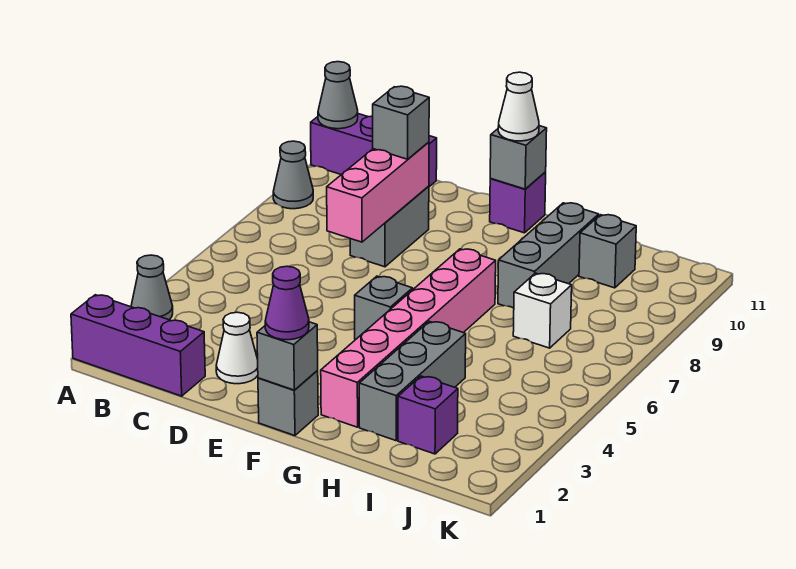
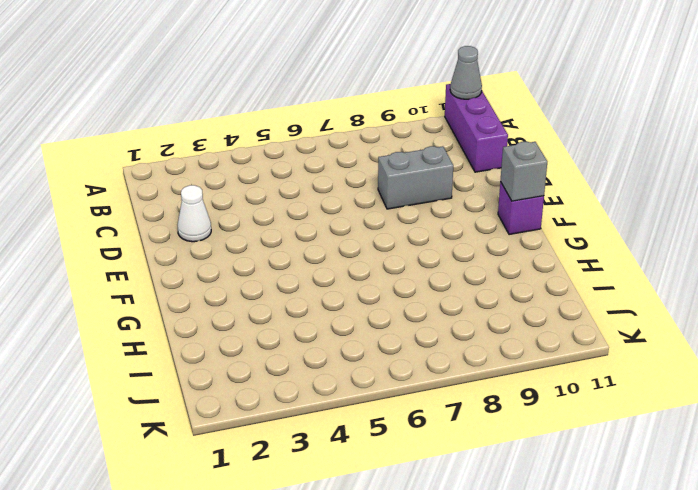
none -> purple 1x3 brick [71,295,205,396]
none -> grey 1x1 cone [131,255,173,320]
none -> grey 1x1 cone [273,141,313,209]

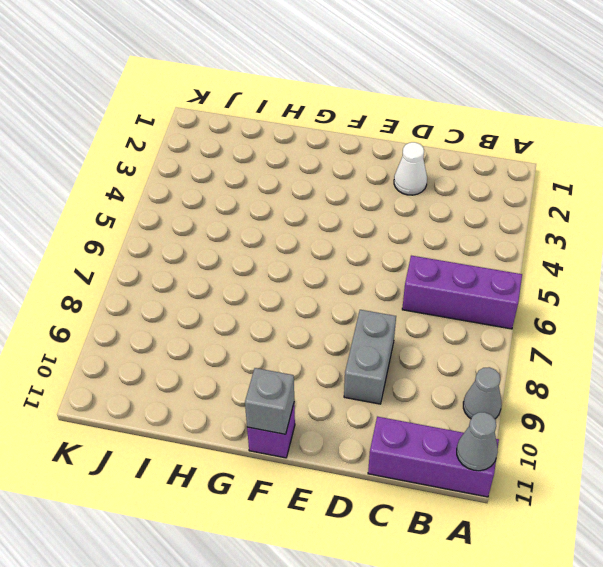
purple 1x3 brick [402,256,522,329] -> purple 1x3 brick moved to [71,295,205,396]
none -> grey 1x1 cone [131,255,173,320]
none -> grey 1x1 brick [258,371,318,436]
none -> grey 1x1 brick [355,276,413,340]

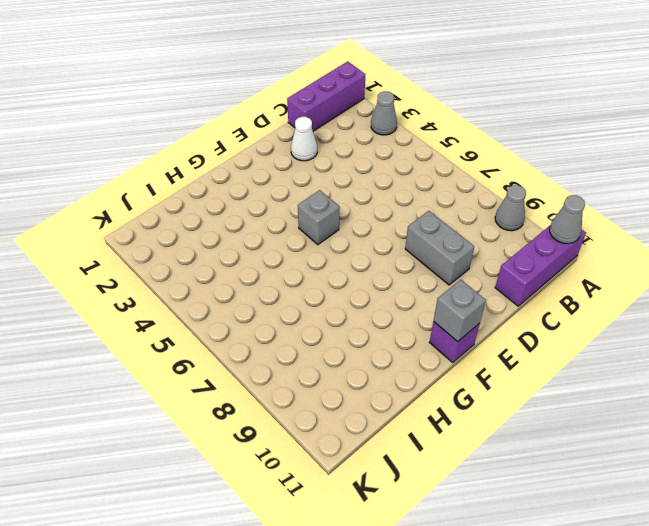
none -> grey 1x1 brick [258,371,318,436]
none -> pink 1x6 brick [321,249,496,427]
none -> grey 1x3 brick [359,321,466,441]

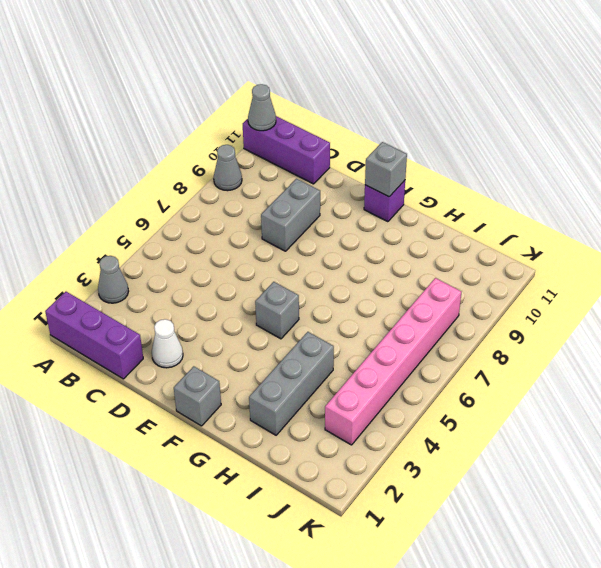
pink 1x6 brick [325,278,461,445] -> pink 1x6 brick moved to [321,249,496,427]
none -> grey 1x3 brick [498,203,599,308]
none -> purple 1x1 brick [398,376,458,454]
none -> white 1x1 brick [513,273,572,348]

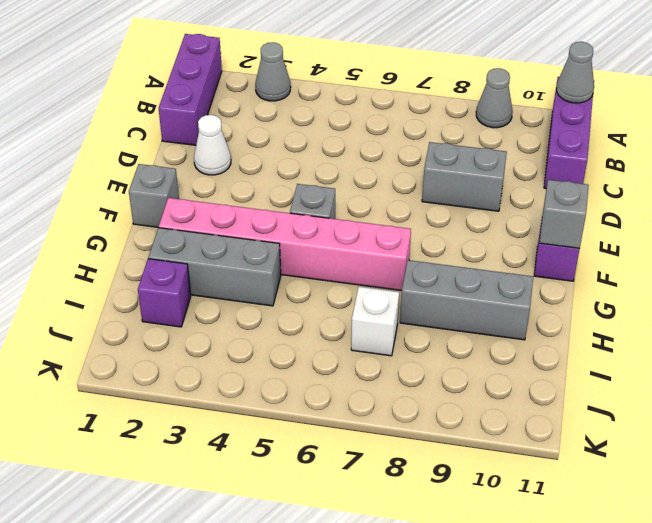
none -> grey 1x1 brick [579,215,636,288]
none -> pink 1x3 brick [327,142,429,242]
none -> grey 1x1 brick [257,322,318,390]

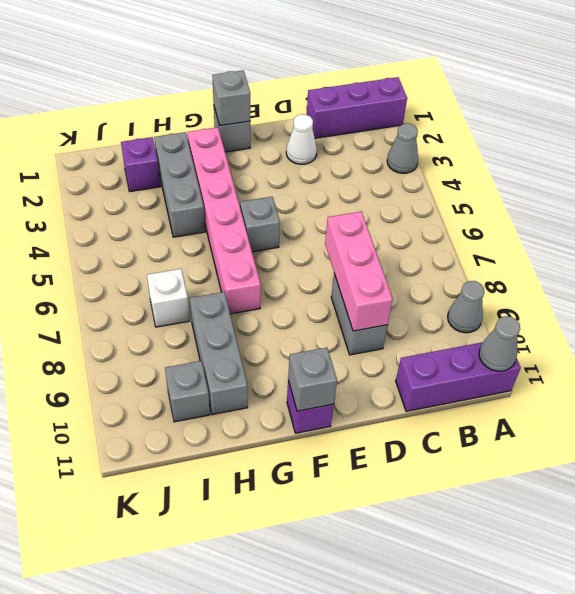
none -> grey 1x1 brick [373,86,429,159]
none -> purple 1x1 cone [265,266,309,340]
none -> white 1x1 cone [498,72,539,141]

